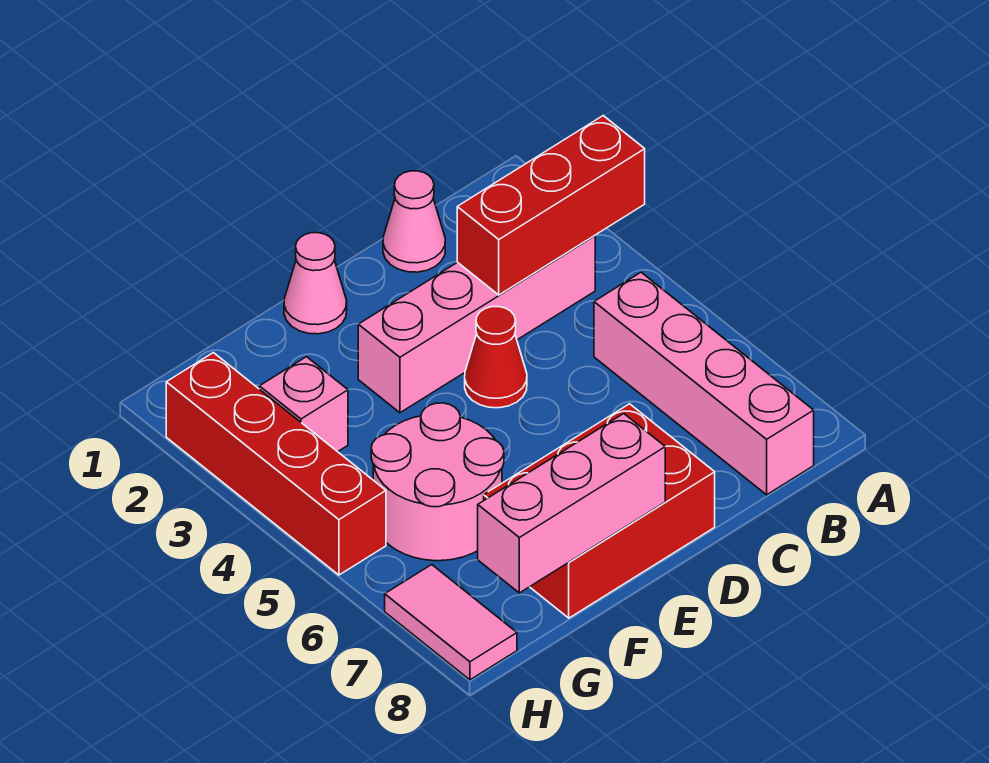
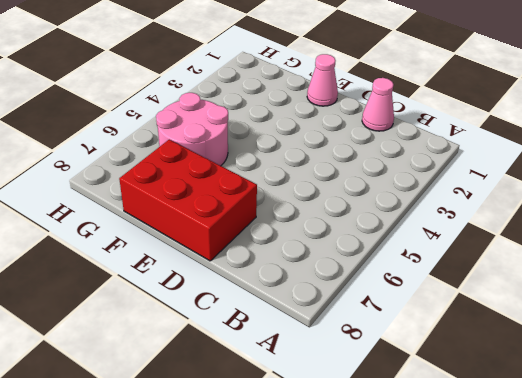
none -> pink 1x4 brick [358,236,595,413]
none -> pink 1x4 brick [594,272,814,495]
none -> red 1x1 cone [465,307,527,408]

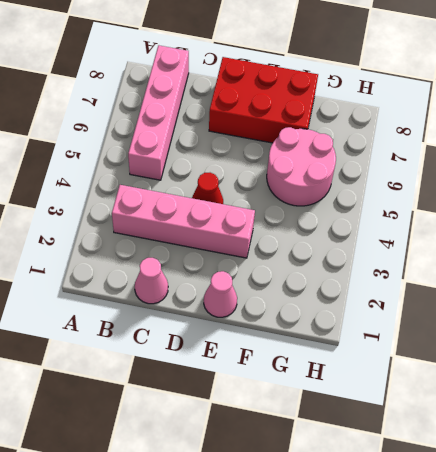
none -> pink 1x1 brick [259,357,348,452]
none -> red 1x4 brick [166,353,386,575]
none -> pink 1x2 tile [385,565,517,680]

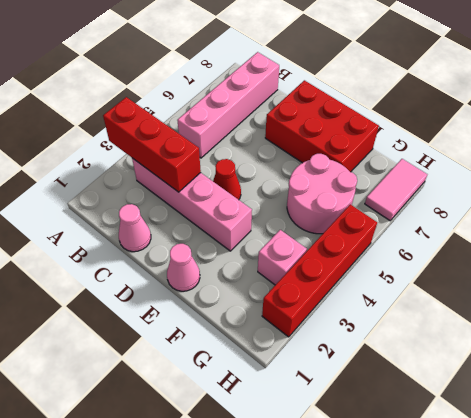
none -> pink 1x3 brick [478,414,665,593]

